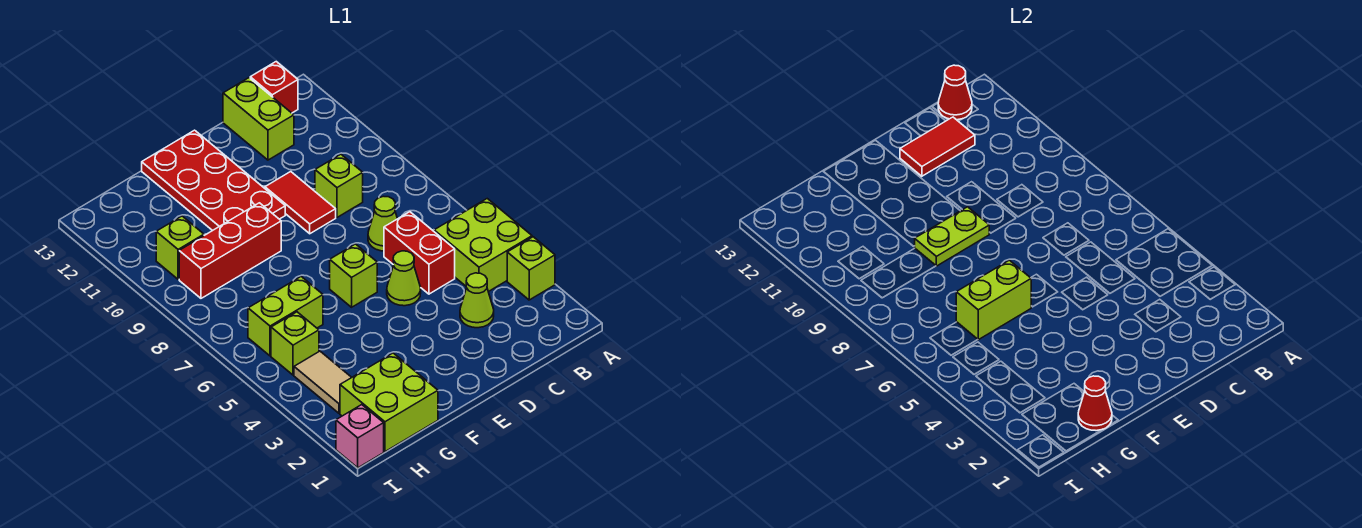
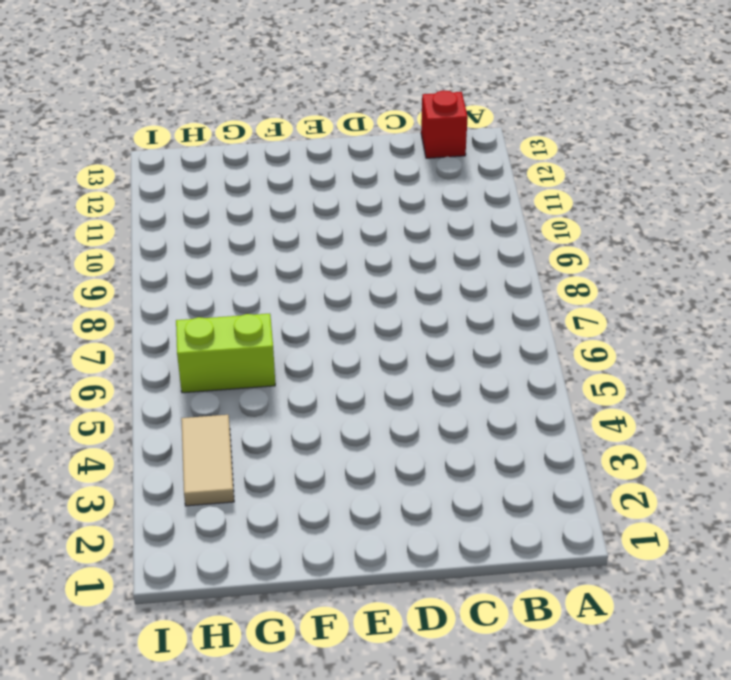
none -> lime 1x1 brick [507,237,555,300]
none -> lime 2x2 brick [434,199,532,292]
none -> lime 1x1 cone [460,273,494,328]

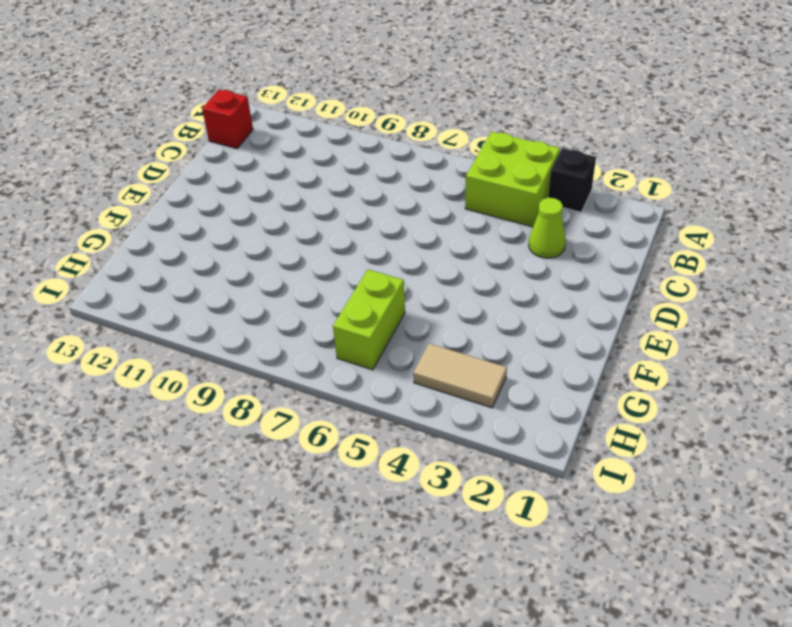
black 1x1 brick [548,149,596,212] -> lime 1x1 brick [507,237,555,300]
none -> red 1x2 brick [384,212,455,294]
none -> lime 1x1 cone [368,196,397,251]
none -> lime 1x1 brick [315,154,363,217]

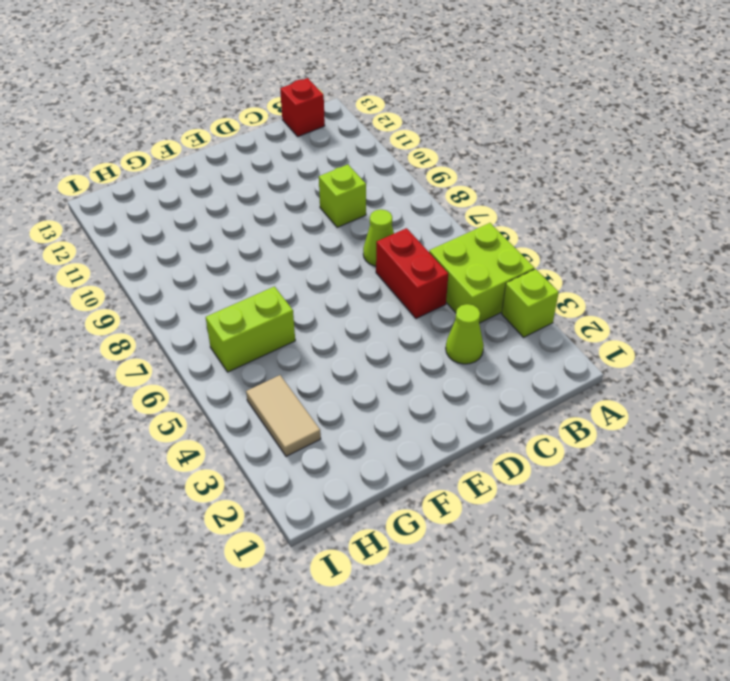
none -> lime 1x2 brick [223,78,294,160]
none -> lime 1x1 cone [387,251,421,306]
none -> red 1x2 tile [265,172,336,234]

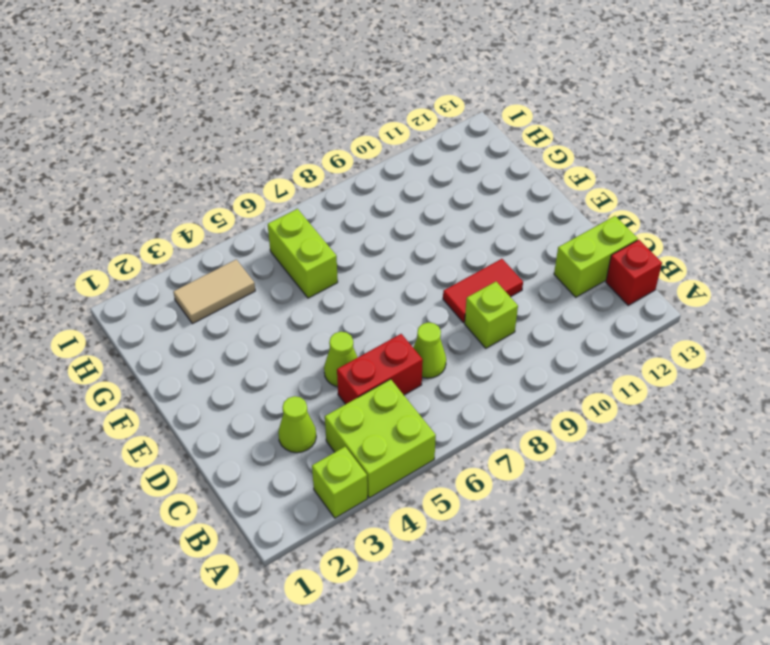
none -> lime 1x1 brick [330,244,377,307]
none -> red 2x4 plate [142,130,285,231]
none -> red 1x3 brick [179,203,281,298]

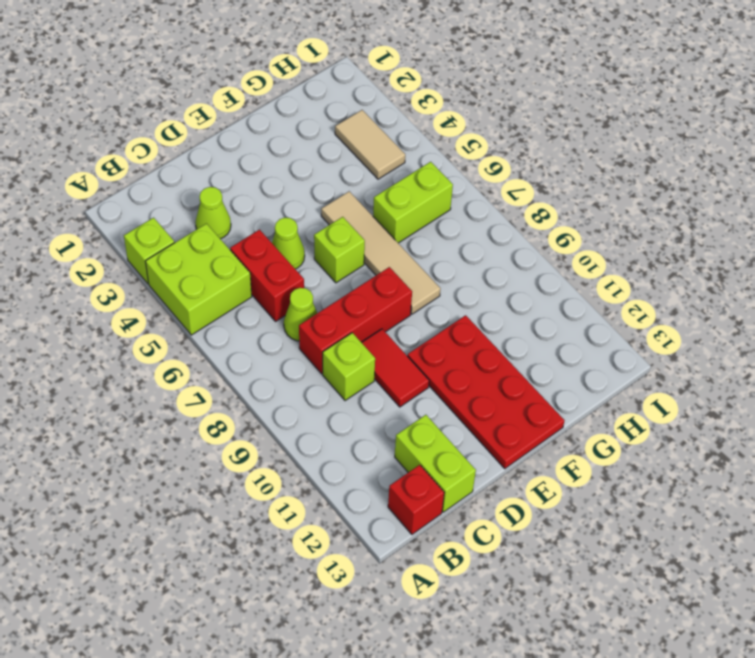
red 1x3 brick [299,267,412,374] -> red 1x3 brick moved to [179,203,281,298]
tan 1x4 tile [321,191,440,314] -> none
none -> lime 2x2 brick [340,353,438,452]
none -> lime 1x1 brick [271,312,319,375]
none -> lime 1x1 brick [156,216,204,279]

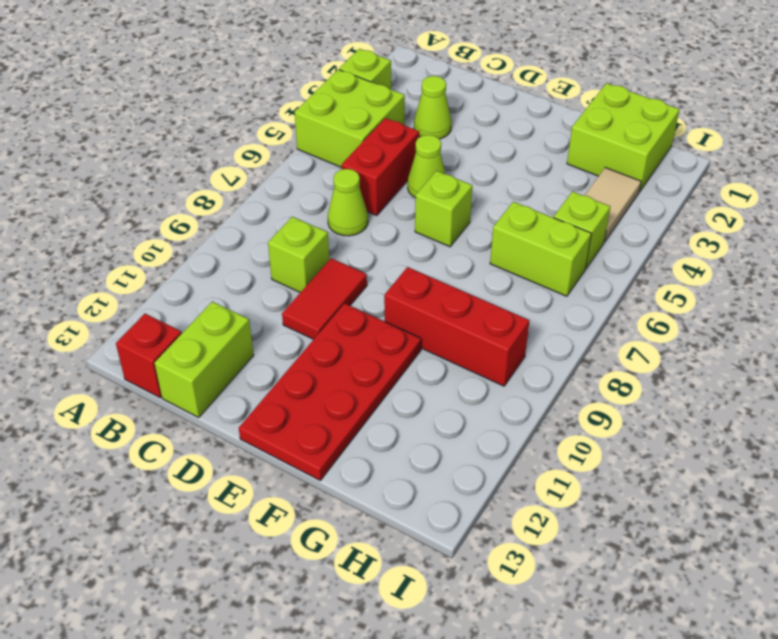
none -> lime 1x1 brick [156,216,204,279]
none -> pink 1x1 brick [336,405,384,468]
none -> red 1x1 cone [938,65,972,120]

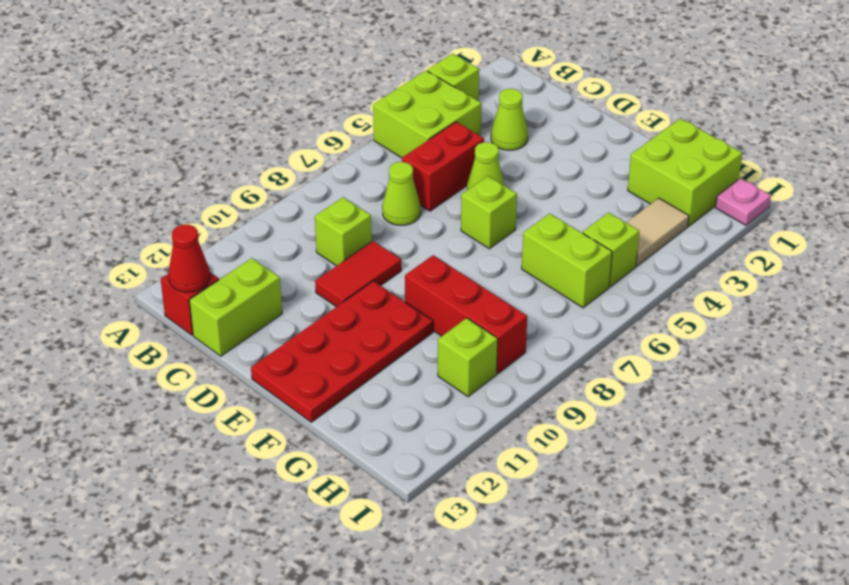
pink 1x1 plate [716,178,771,225] -> pink 1x1 brick [336,405,384,468]
none -> red 1x2 tile [900,117,975,176]
none -> lime 1x2 plate [915,207,989,266]
none -> lime 1x2 brick [956,260,1031,340]

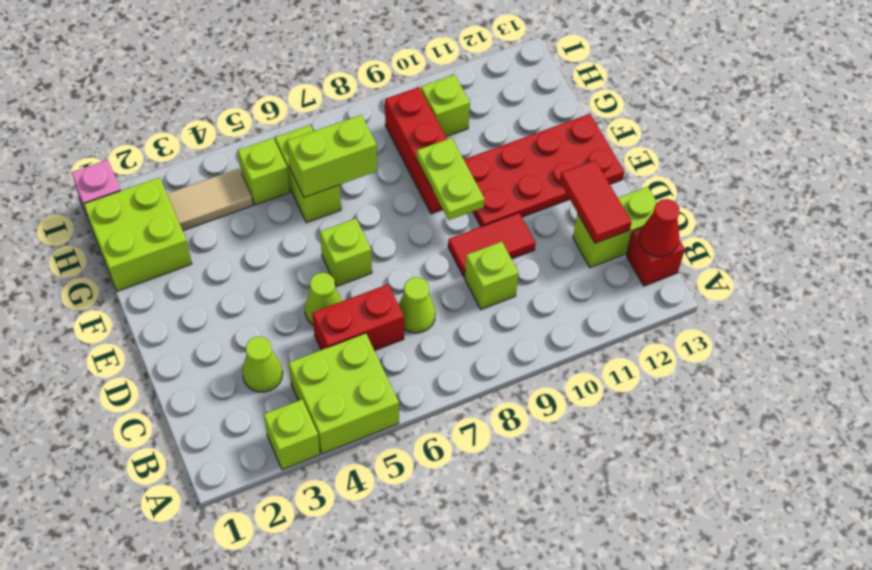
lime 1x2 brick [287,115,377,197] -> lime 1x2 brick turned to [956,260,1031,340]
none -> red 1x1 cone [1078,376,1112,431]

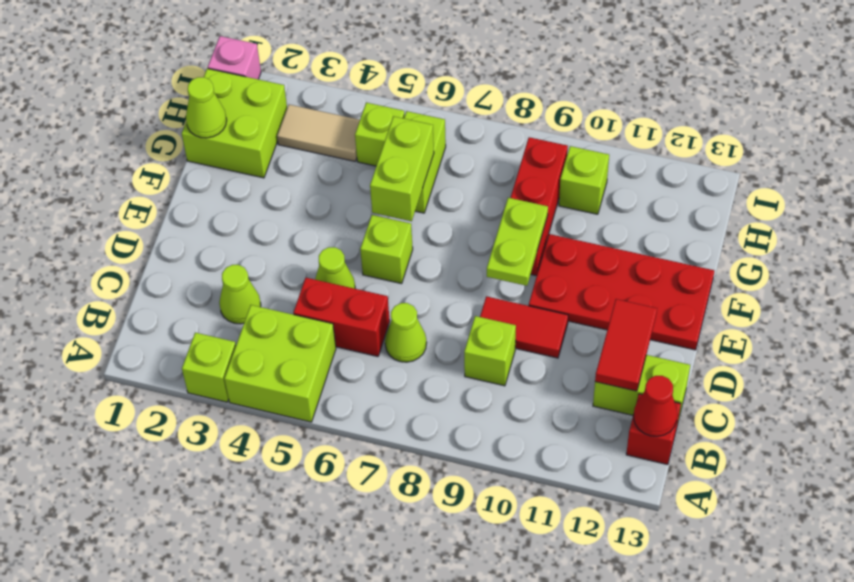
lime 1x1 cone [186,77,227,138] -> red 1x1 cone [1078,376,1112,431]

